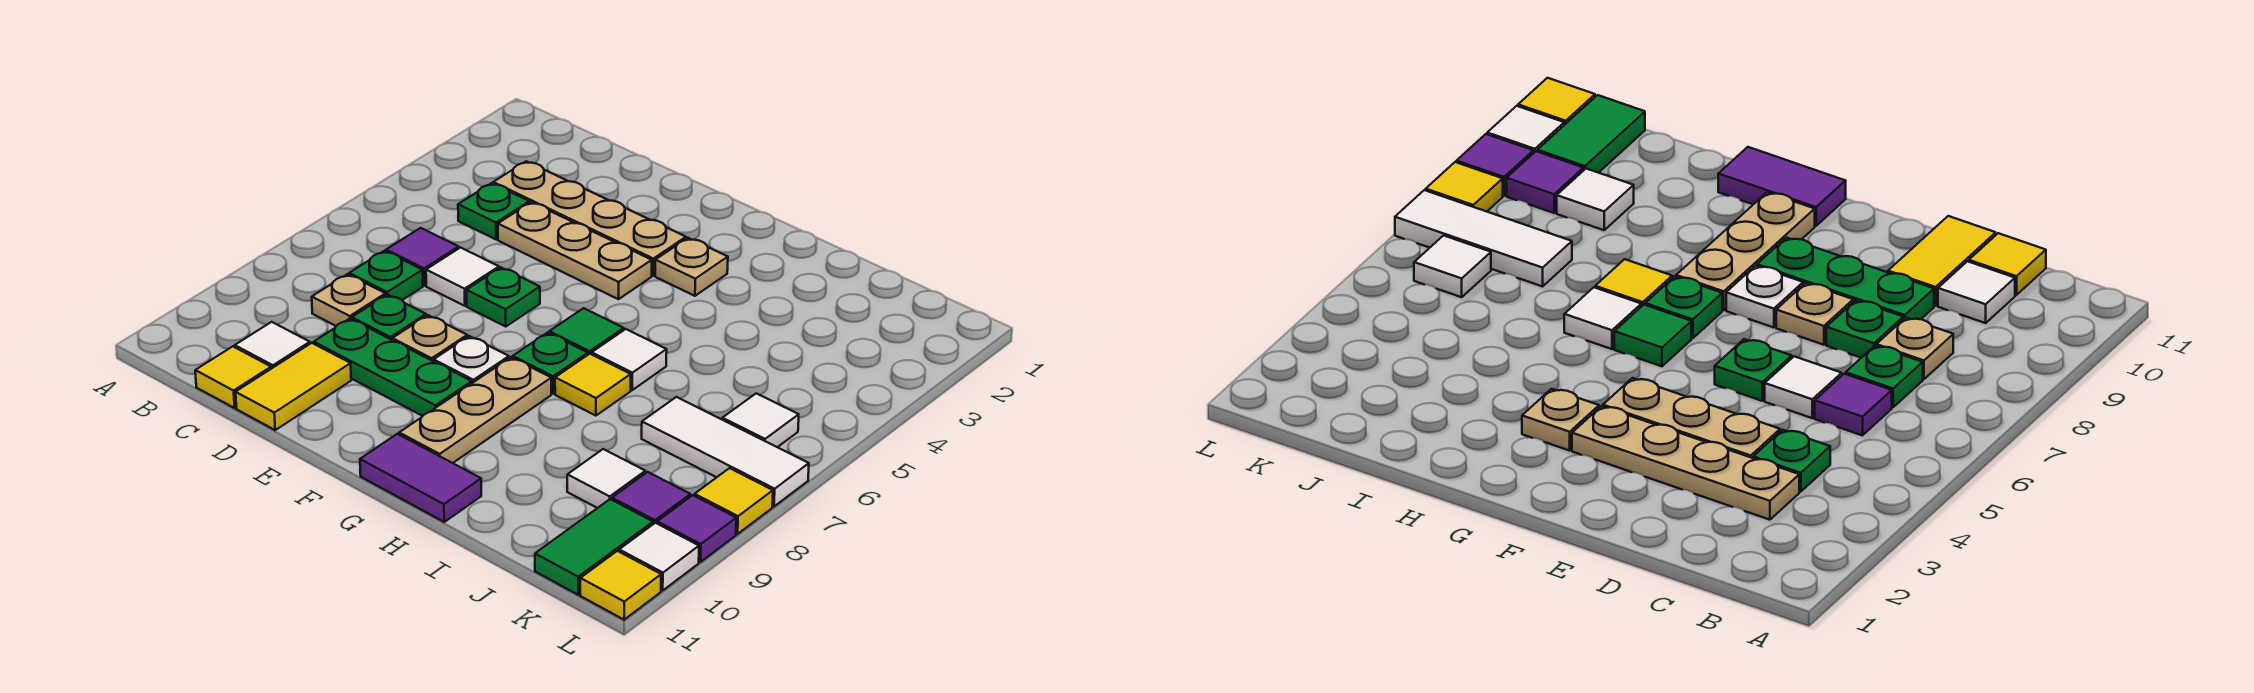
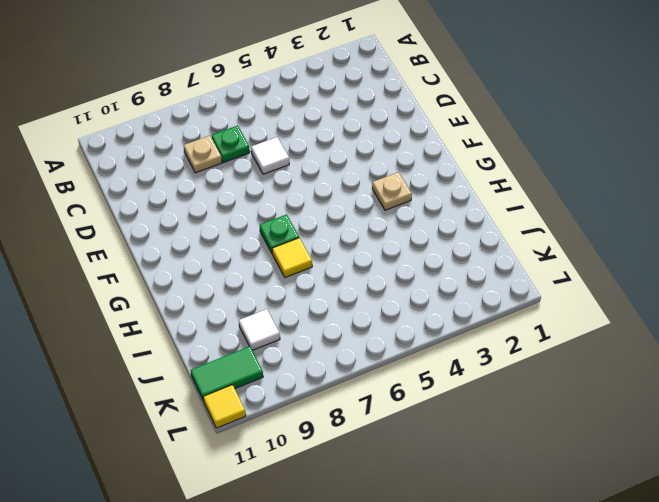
none -> tan 1x4 plate [493,161,686,276]
none -> green 1x1 plate [458,183,529,239]
none -> purple 1x1 tile [386,228,459,286]
none -> white 1x1 tile [235,322,310,369]

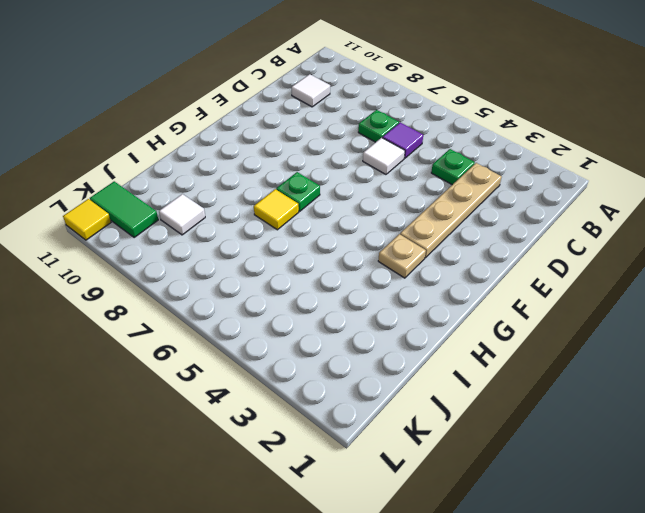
none -> tan 1x1 plate [312,274,386,326]
none -> yellow 1x1 tile [195,347,271,408]
none -> tan 1x3 plate [498,202,652,299]
none -> green 1x1 plate [352,294,426,340]

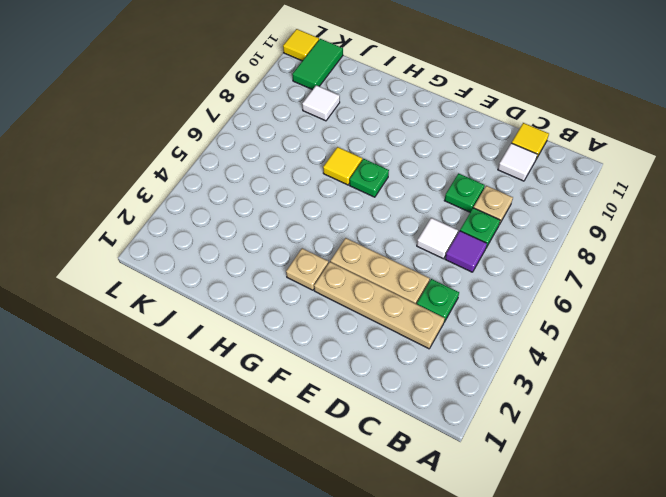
none -> green 1x3 plate [314,319,472,416]
none -> yellow 1x2 tile [236,343,351,430]
none -> green 1x1 plate [467,268,540,326]
none -> tan 1x1 plate [392,315,467,361]

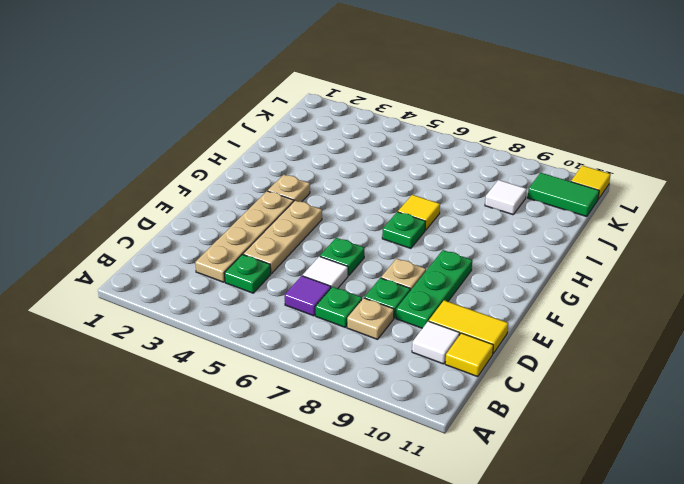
none -> white 1x1 plate [434,336,509,383]
none -> green 1x1 tile [549,308,624,355]
none -> tan 1x3 plate [399,357,551,463]
none -> purple 1x2 tile [360,434,481,522]

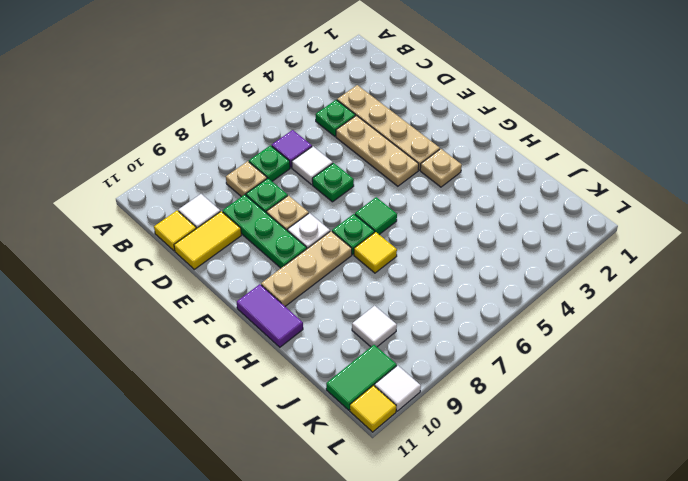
none -> white 1x1 tile [592,329,667,390]
none -> white 1x3 tile [642,397,809,506]
none -> white 1x1 tile [722,393,799,447]
none -> purple 1x1 tile [612,472,691,524]

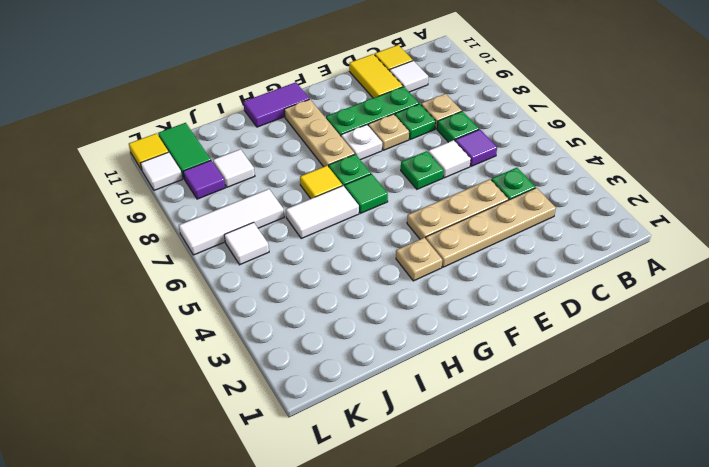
white 1x2 tile [286,186,359,238] -> white 1x1 tile [592,329,667,390]
none -> yellow 1x1 tile [695,468,773,534]
none -> purple 1x1 tile [657,495,736,562]

